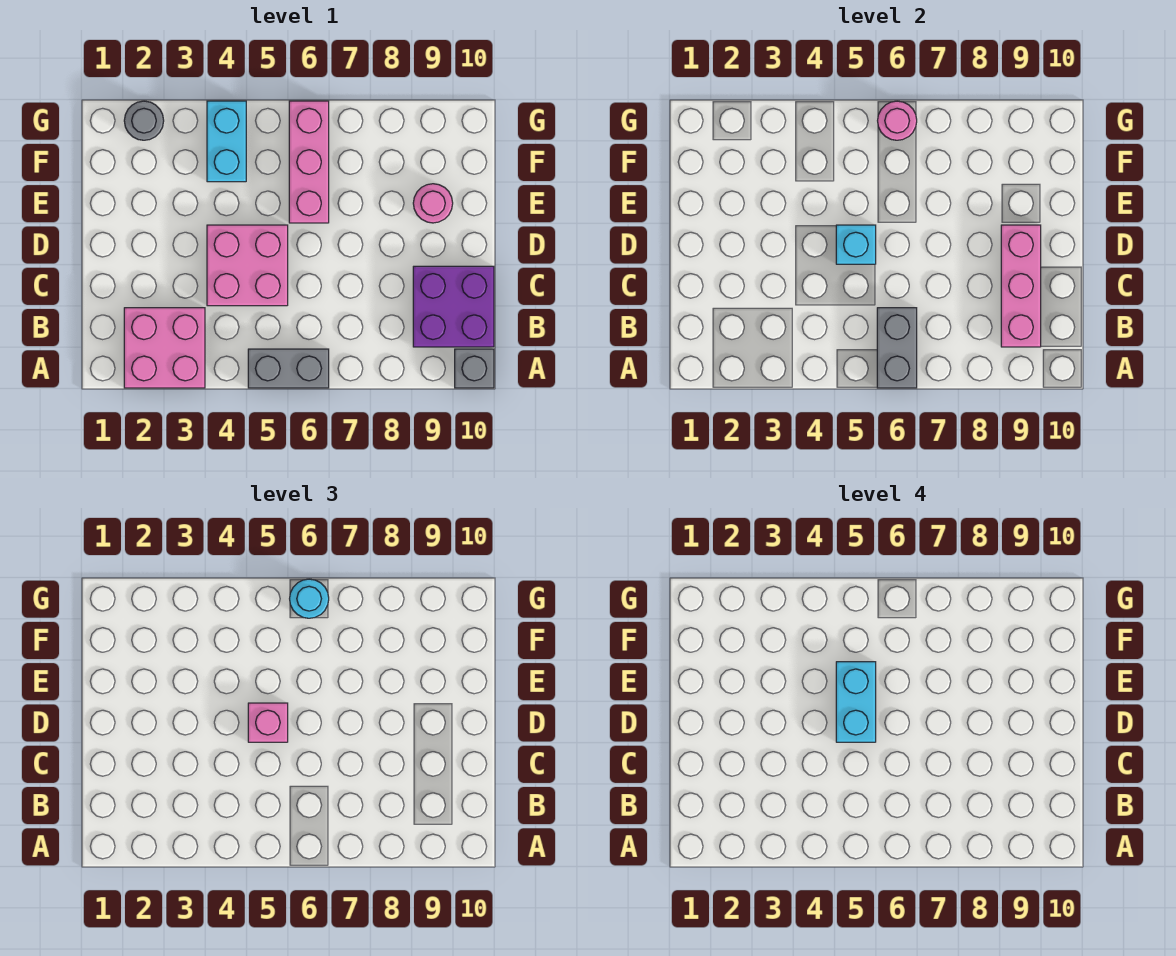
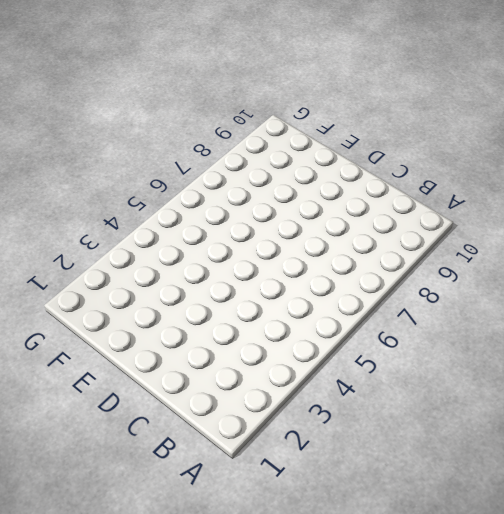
none -> pink 2x2 brick [124,308,205,388]
none -> grey 1x2 brick [248,349,329,388]
none -> grey 1x1 brick [455,349,494,388]

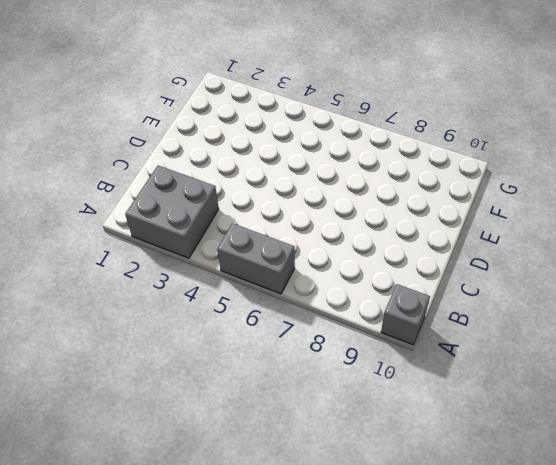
grey 2x2 brick [125,166,219,258] -> pink 2x2 brick [124,308,205,388]
none -> purple 2x2 brick [413,266,494,347]
none -> pink 2x2 brick [207,225,288,306]
none -> pink 1x3 brick [289,101,329,223]

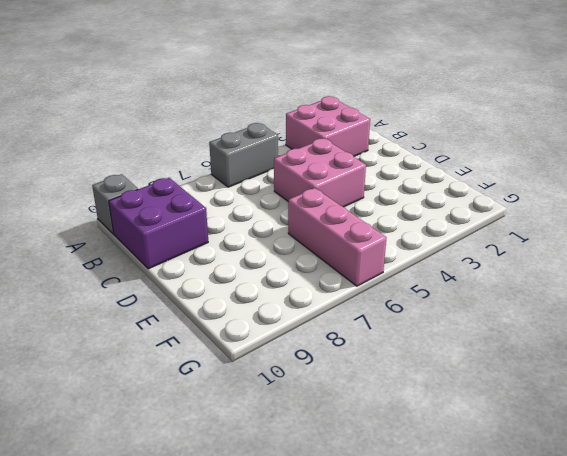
none -> pink 1x1 round brick [413,184,453,223]
none -> cyan 1x2 brick [207,101,246,182]
none -> grey 1x1 round brick [124,101,164,140]

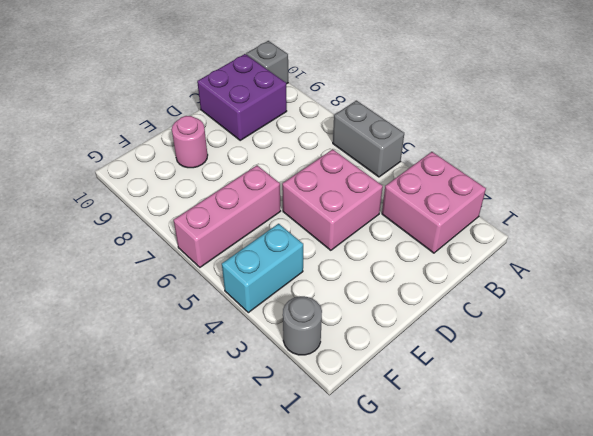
none -> grey 1x2 brick [877,308,917,388]
none -> pink 1x3 brick [1001,225,1041,347]
none -> cyan 1x1 brick [836,225,876,264]

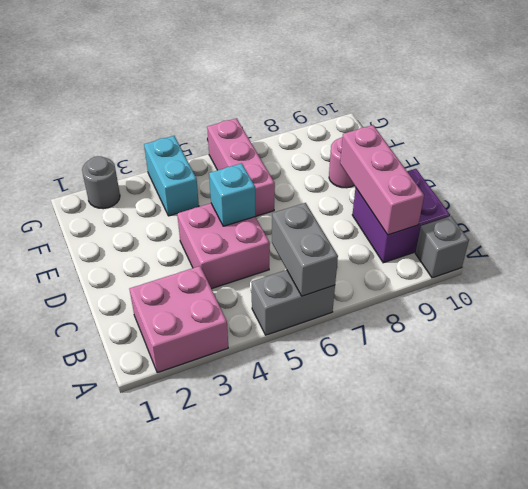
none -> pink 1x1 round brick [878,101,917,140]
none -> pink 1x1 brick [248,703,288,742]
none -> cyan 1x1 round brick [290,579,329,618]

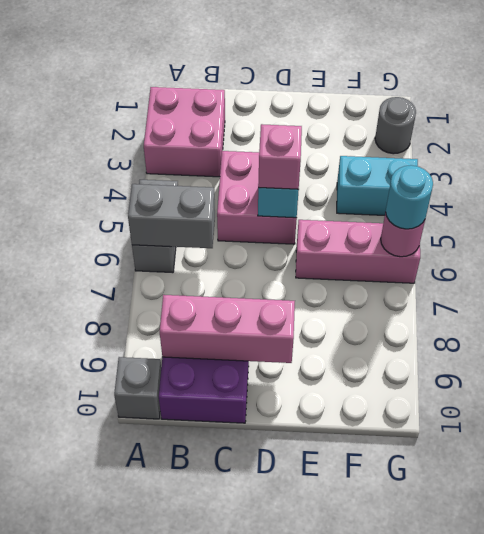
none -> pink 1x1 round brick [413,184,453,223]
none -> cyan 1x2 brick [836,662,876,742]

